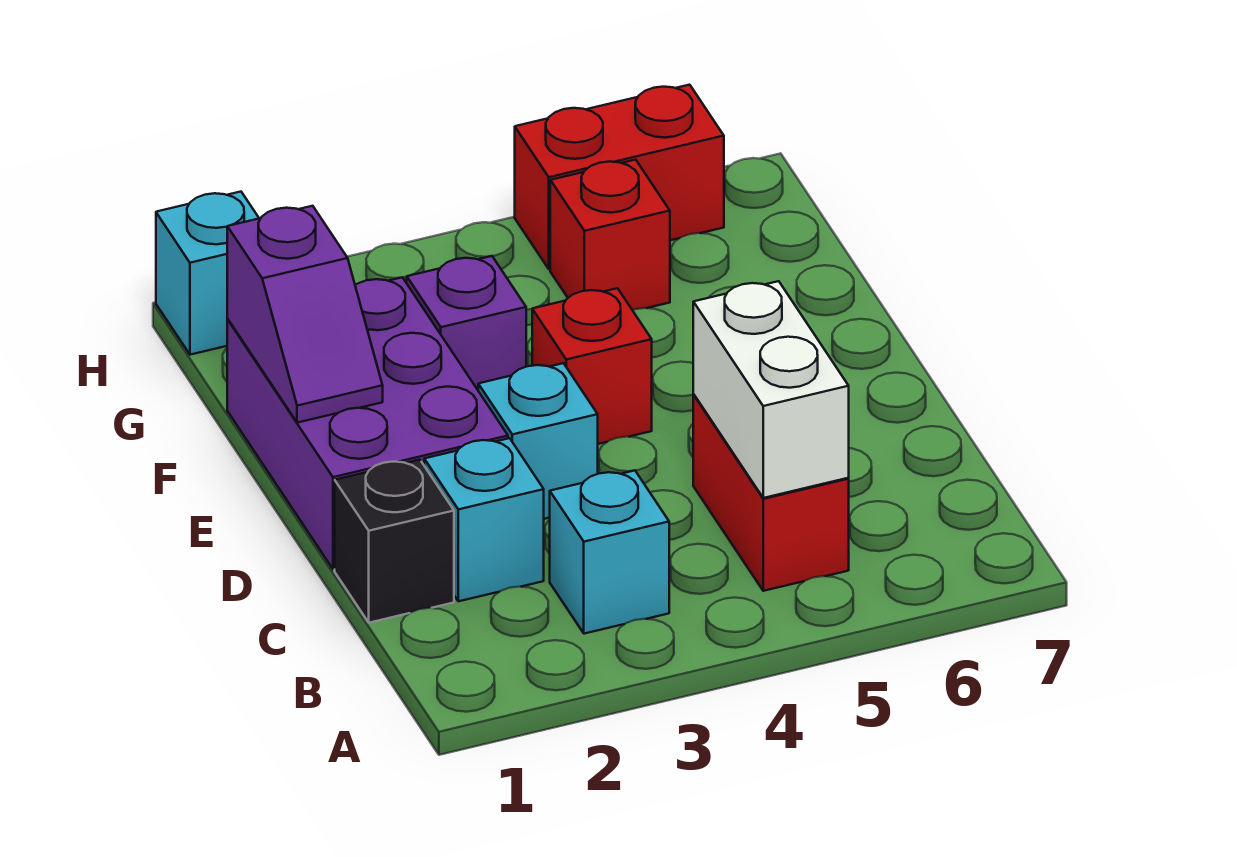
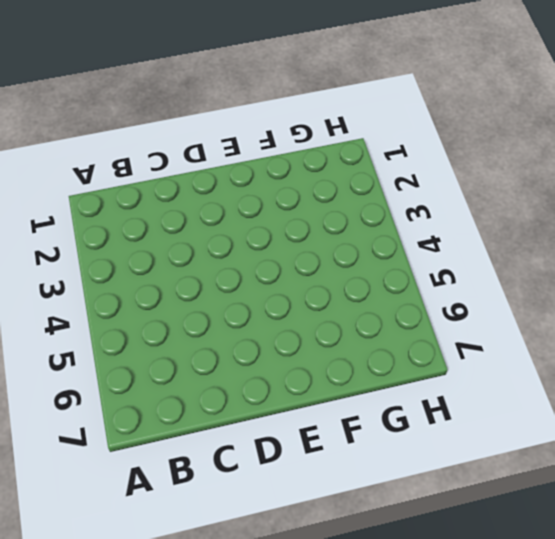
none -> cyan 1x1 brick [550,471,669,634]
none -> red 1x2 brick [693,395,849,591]
none -> black 1x1 brick [335,460,454,623]

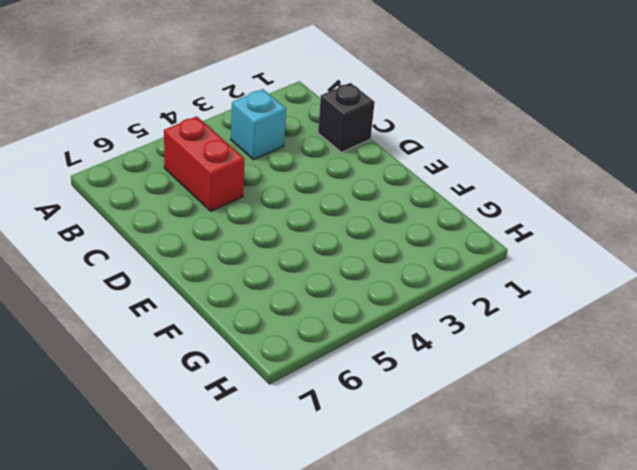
none -> cyan 1x1 brick [424,438,544,601]
none -> purple 2x3 brick [227,277,508,569]
none -> cyan 1x1 brick [478,363,598,519]

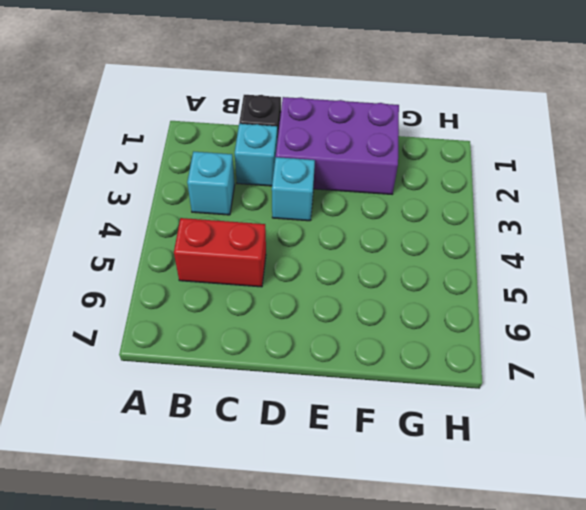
none -> red 1x1 brick [532,288,652,444]
none -> purple 1x1 brick [407,256,526,390]
none -> red 1x1 brick [550,160,670,310]

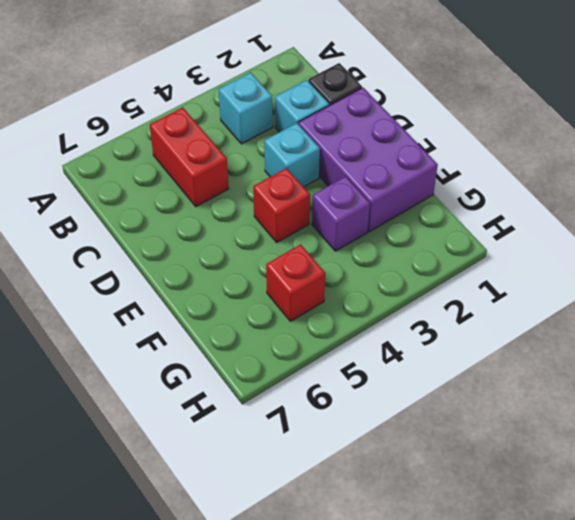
none -> cyan 1x1 brick [156,192,259,355]
none -> red 1x2 brick [515,85,724,269]
none -> white 1x2 brick [693,281,849,498]

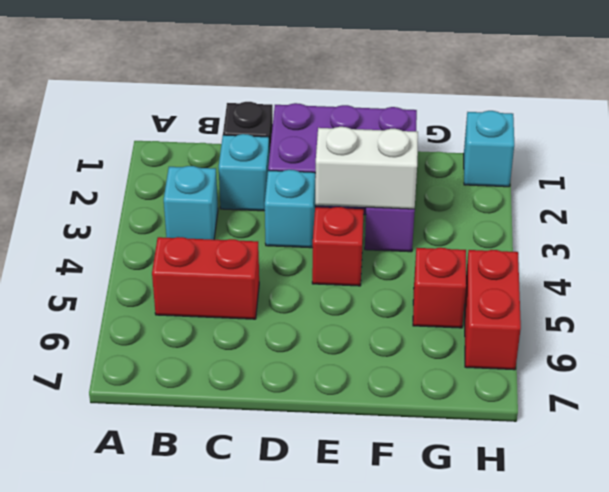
white 1x2 brick [315,127,418,209] -> white 1x2 brick moved to [693,281,849,498]
none -> purple 1x2 slope [227,206,383,423]

